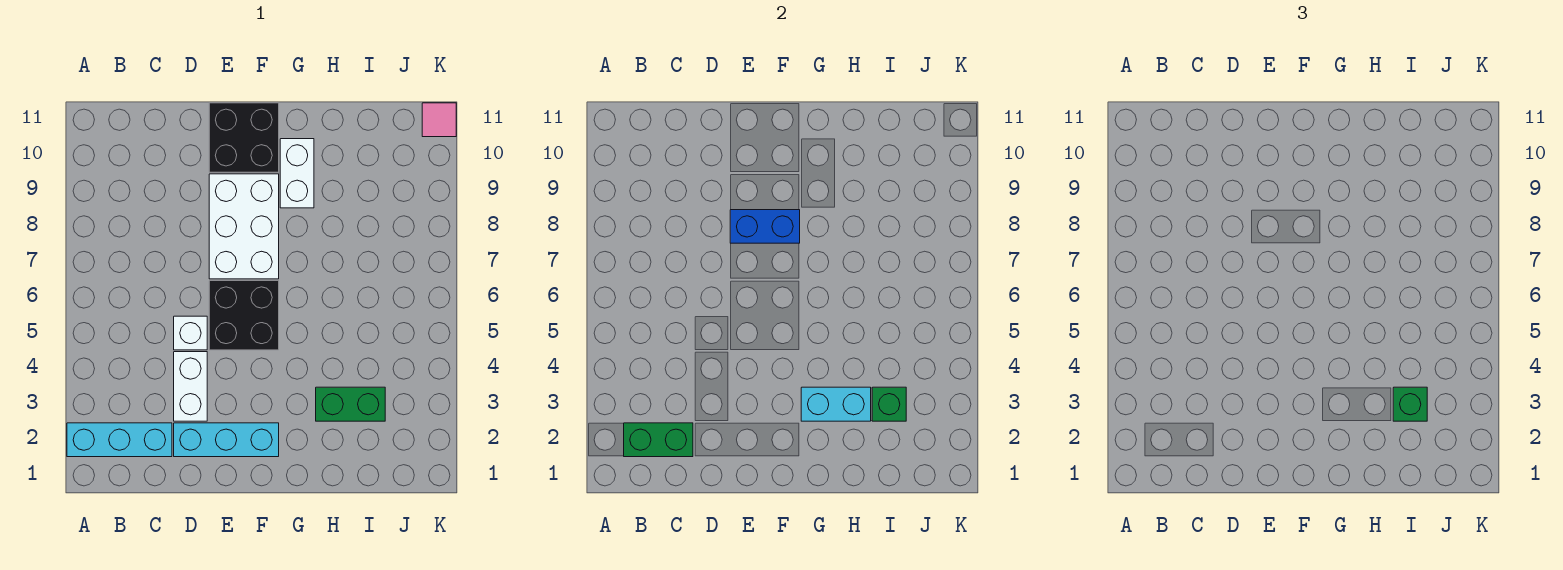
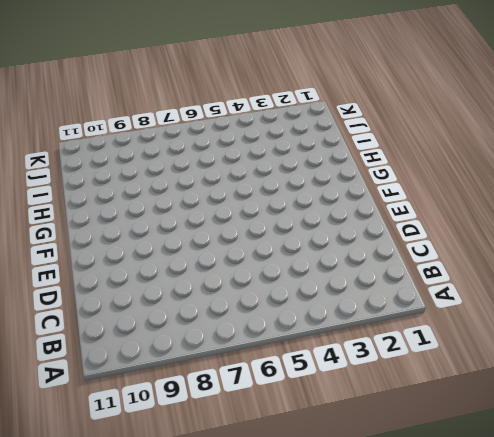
none -> cyan 1x3 brick [67,423,172,457]
none -> cyan 1x3 brick [174,423,279,457]
none -> white 1x2 brick [174,352,207,421]

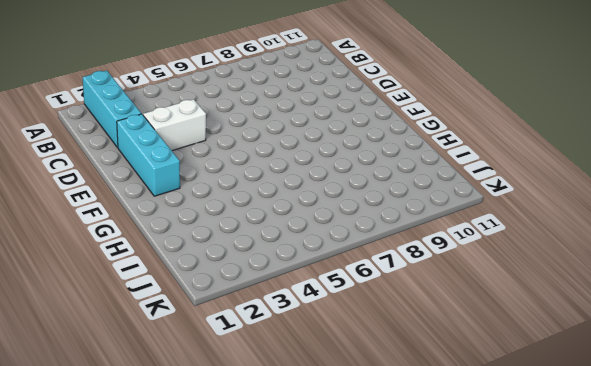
none -> white 1x1 brick [174,316,207,350]
none -> black 2x2 brick [209,281,279,350]
none -> white 2x3 brick [209,174,279,279]

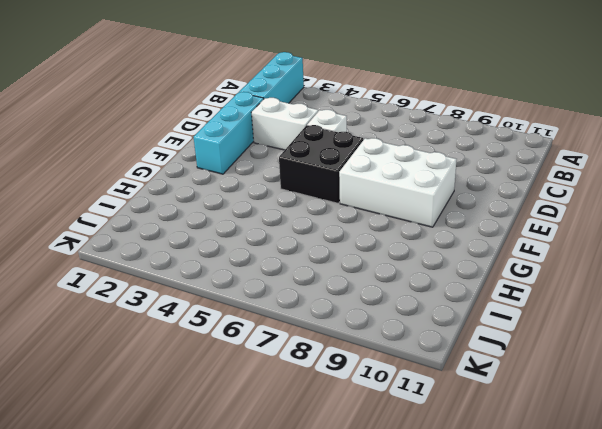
none -> black 2x2 brick [209,103,279,172]
none -> white 1x2 brick [280,139,314,208]
none -> green 1x2 brick [316,387,385,421]

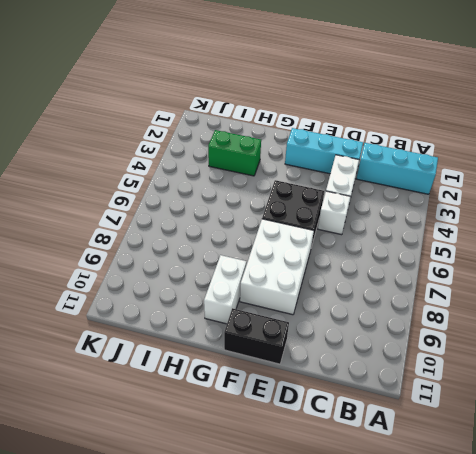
black 1x2 brick [224,308,289,364] -> black 2x2 brick [209,103,279,172]
none -> pink 1x1 tile [422,103,456,137]
none -> green 1x2 brick [624,423,693,457]
none -> blue 1x2 brick [730,210,800,243]

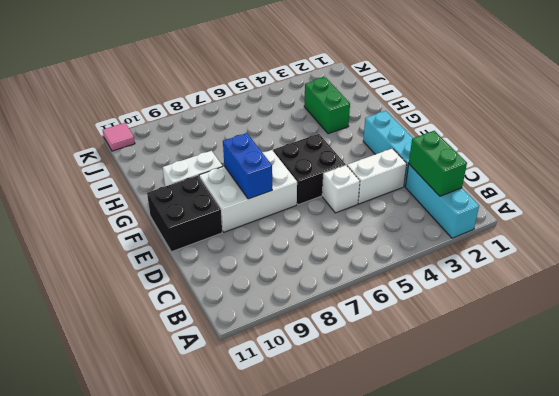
none -> cyan 1x2 brick [801,387,871,421]
none -> green 1x1 brick [872,387,906,421]
none -> green 1x1 brick [1393,387,1427,421]

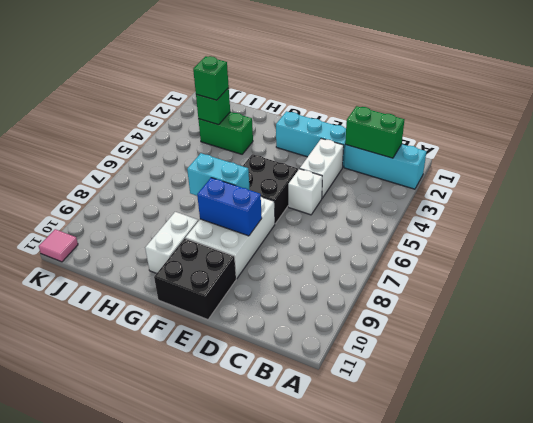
cyan 1x2 brick [187,153,250,196] -> cyan 1x2 brick moved to [801,387,871,421]

